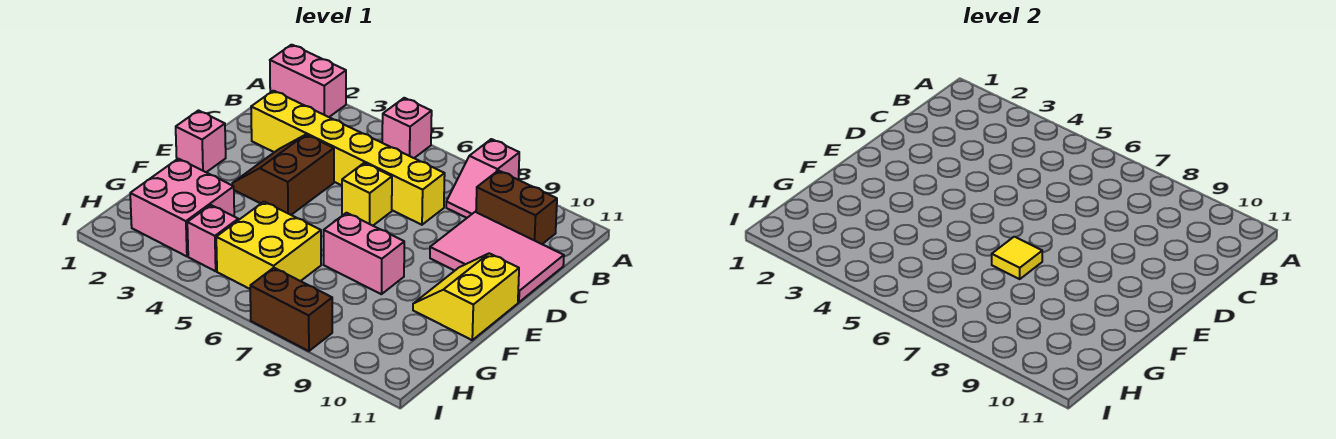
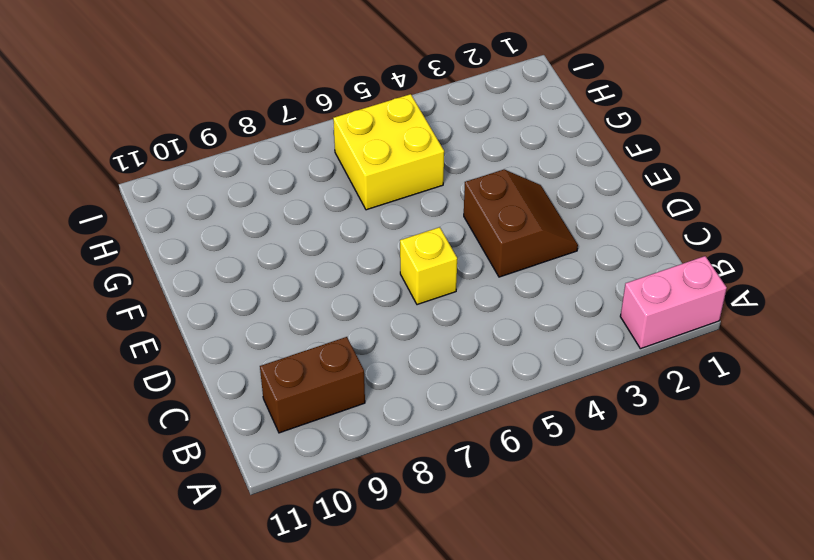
none -> pink 1x1 brick [382,98,432,158]
none -> pink 1x2 slope [446,139,519,218]
none -> yellow 1x6 brick [251,91,445,225]

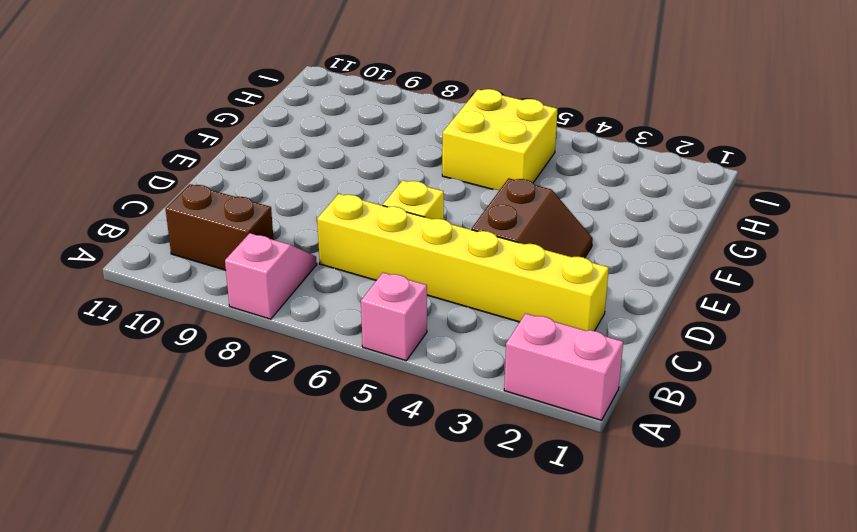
none -> pink 2x3 tile [430,212,564,302]
none -> pink 1x1 brick [176,111,226,172]
none -> yellow 2x2 slope [413,253,519,340]

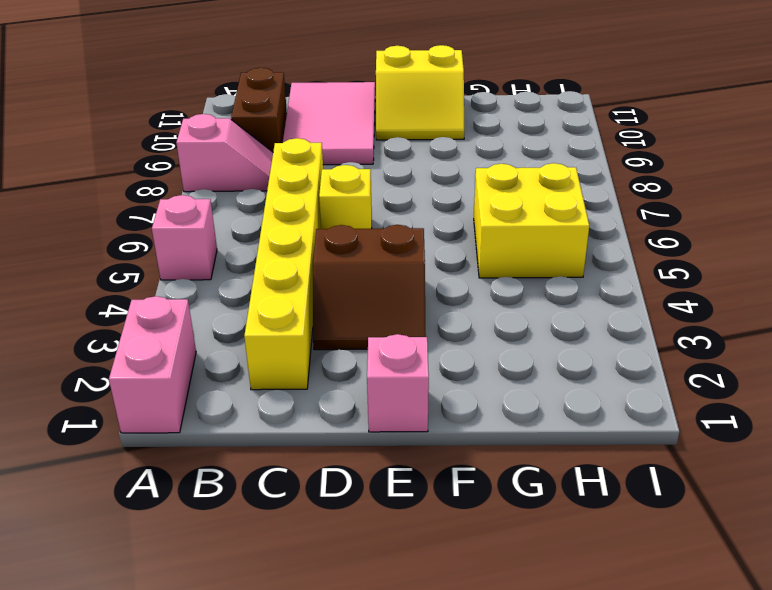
none -> pink 1x2 brick [324,213,404,294]
none -> pink 2x2 brick [130,159,234,256]
none -> pink 1x1 brick [187,205,238,271]

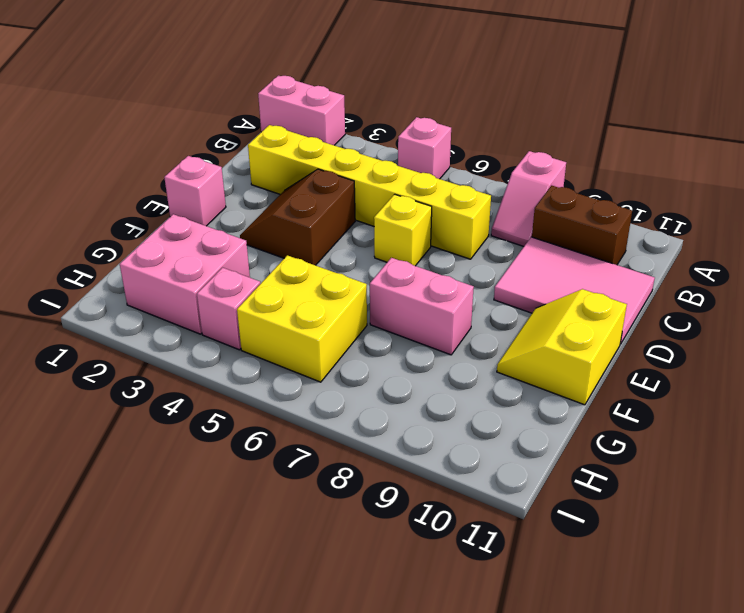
none -> brown 1x2 brick [250,268,332,351]
none -> yellow 1x1 tile [992,237,1042,279]

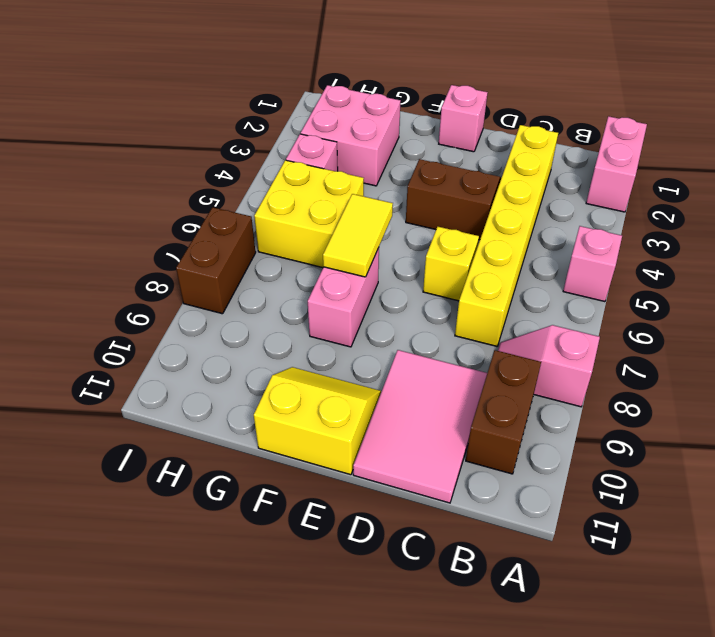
yellow 1x2 tile [323,194,393,277] -> yellow 1x1 tile [992,237,1042,279]

